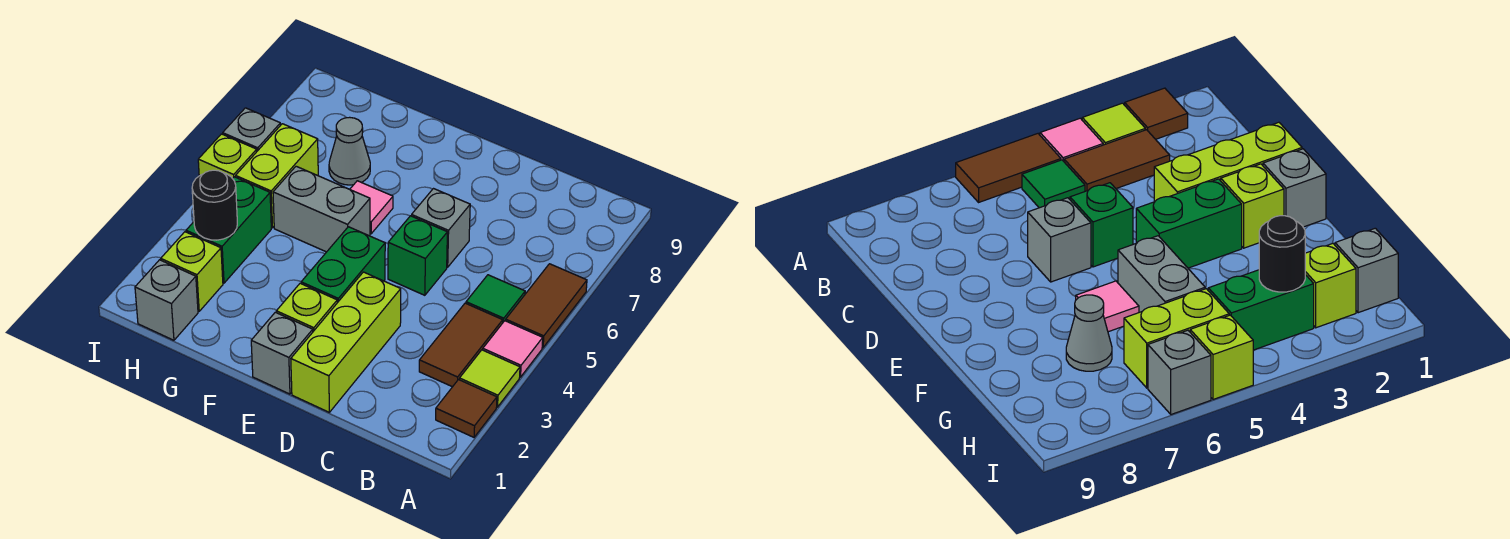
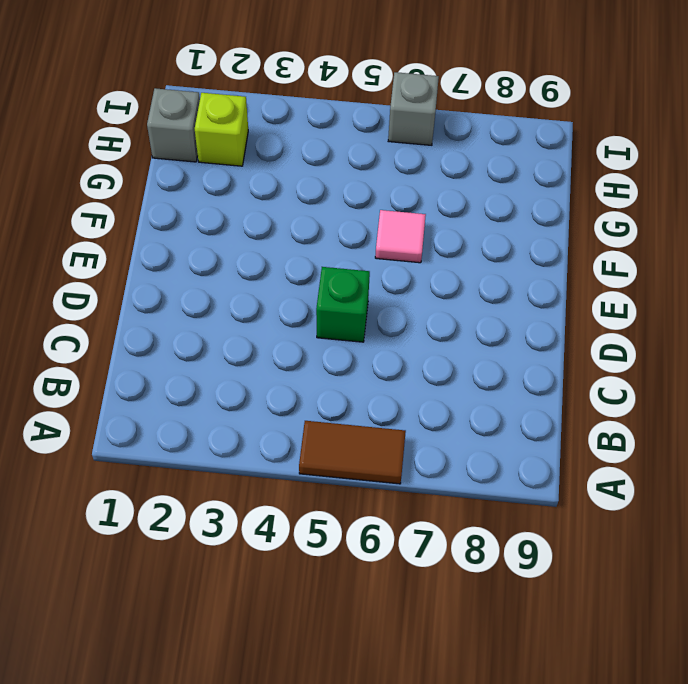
none -> brown 1x1 tile [436,380,497,437]
none -> lime 1x1 tile [459,350,520,407]
none -> pink 1x1 tile [483,321,543,377]

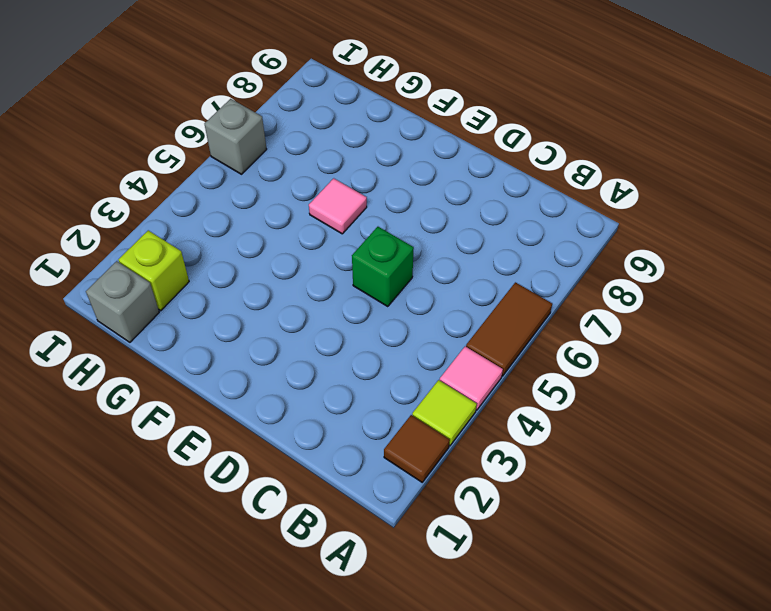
none -> brown 1x2 tile [419,303,503,387]
none -> green 1x1 tile [466,275,525,322]
none -> lime 1x3 brick [291,272,401,412]

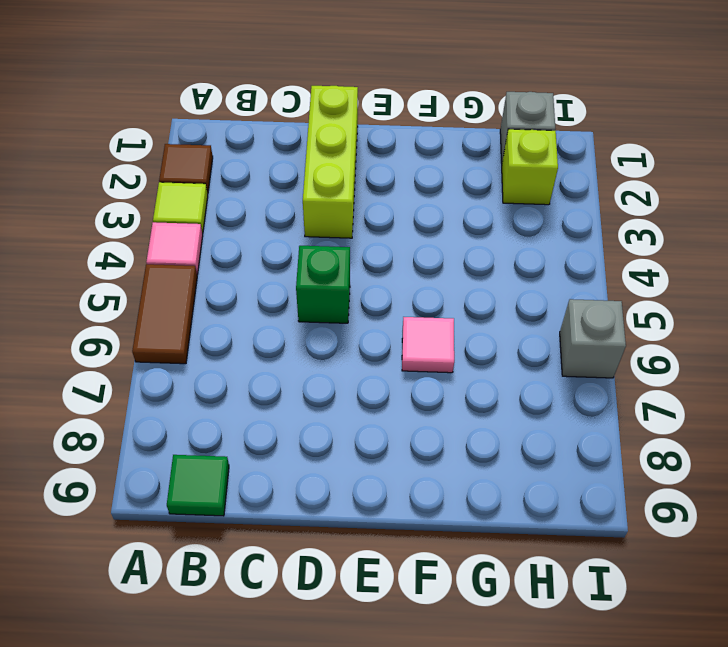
green 1x1 tile [167,455,229,516] -> green 1x1 tile moved to [466,275,525,322]
none -> brown 1x2 tile [419,303,503,387]
none -> grey 1x1 brick [412,189,470,267]
none -> grey 1x1 brick [251,312,313,394]

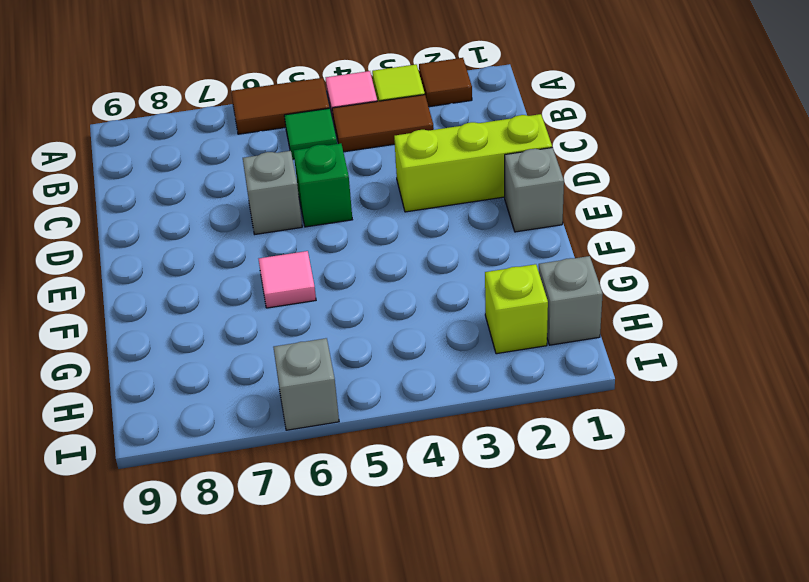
none -> lime 1x1 brick [276,283,337,331]
none -> green 1x2 brick [301,227,385,303]
none -> grey 1x2 brick [273,166,370,252]

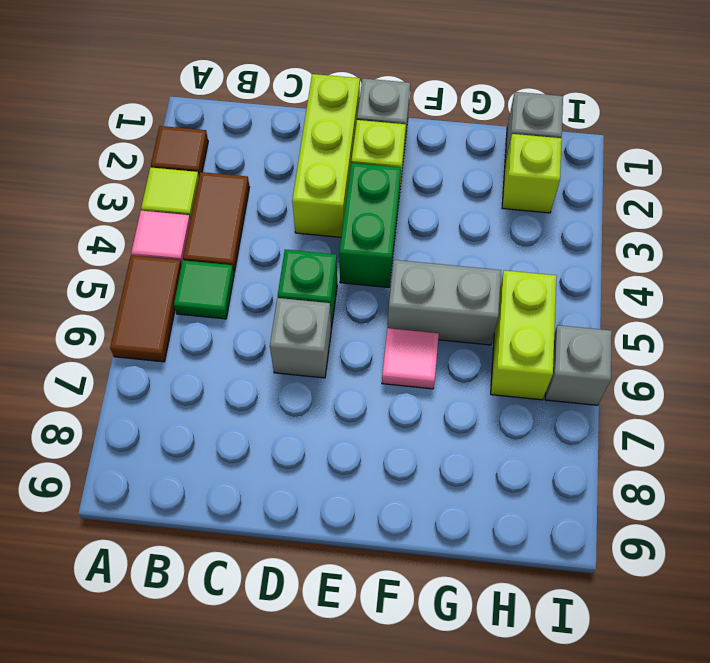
none -> grey 1x1 cone [329,117,370,185]
none -> green 1x2 brick [186,177,271,283]
none -> lime 1x1 brick [198,134,257,179]

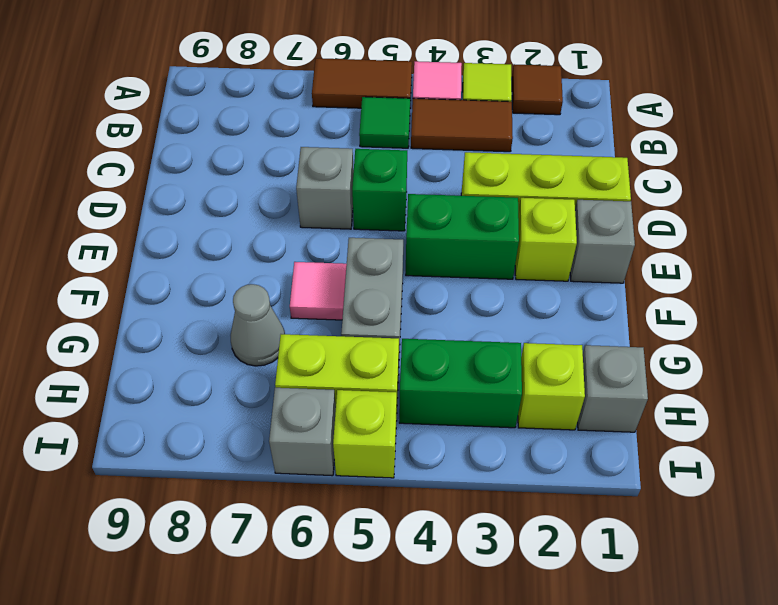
none -> black 1x1 round brick [192,170,237,240]

